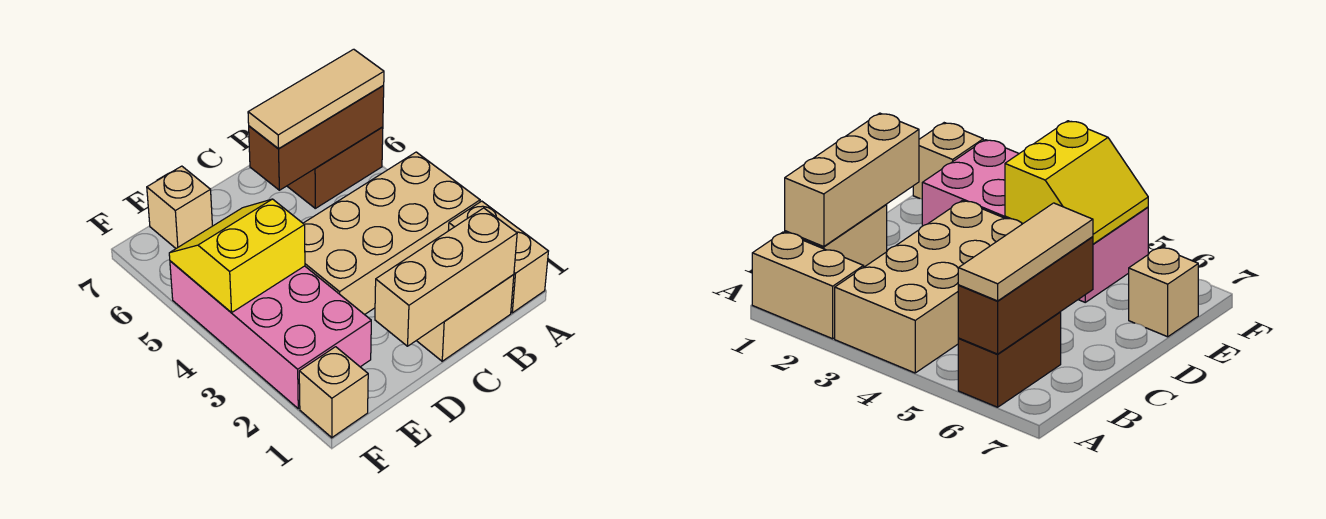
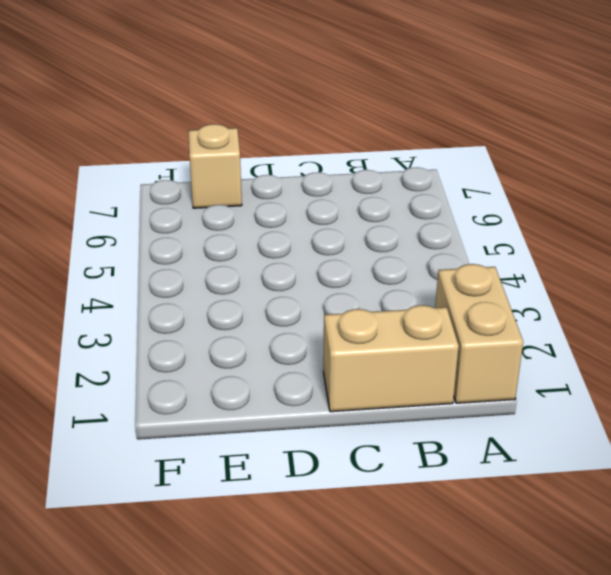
none -> tan 2x4 brick [303,152,480,315]
none -> brown 1x2 brick [287,127,383,208]

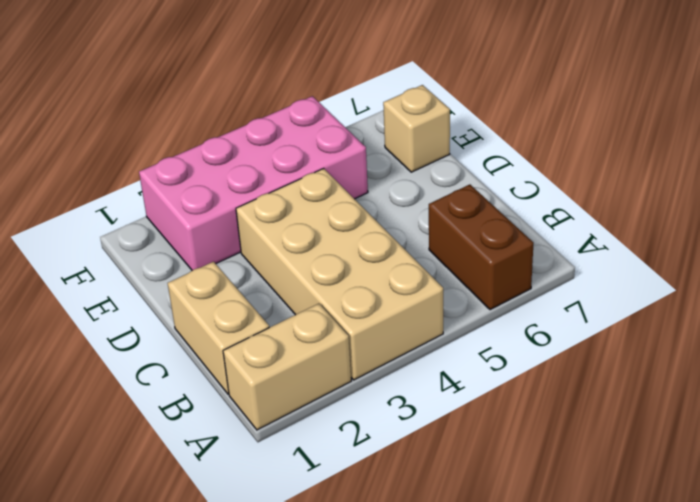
none -> tan 1x1 brick [299,347,368,438]
none -> brown 1x3 brick [249,86,384,190]

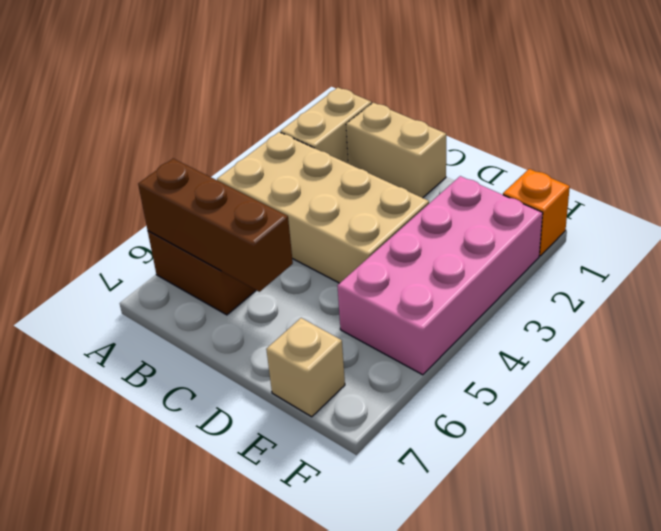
orange 1x1 brick [503,169,570,256] -> tan 1x1 brick [299,347,368,438]
none -> tan 1x3 brick [375,208,517,346]
none -> yellow 2x2 slope [169,199,305,312]

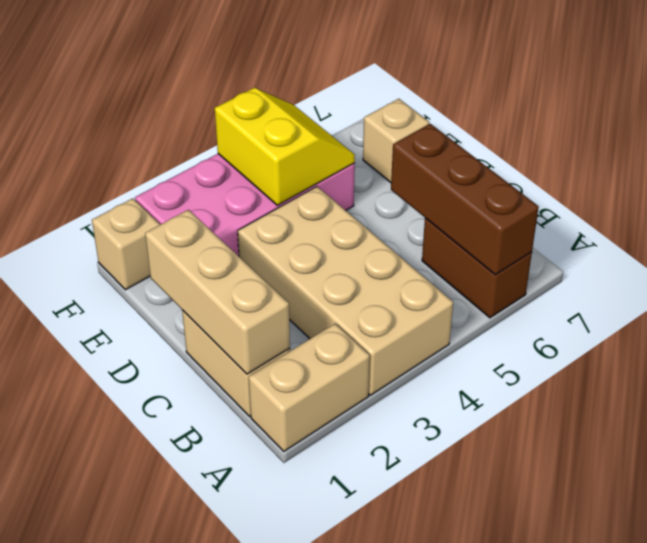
none -> tan 1x3 tile [248,49,384,149]

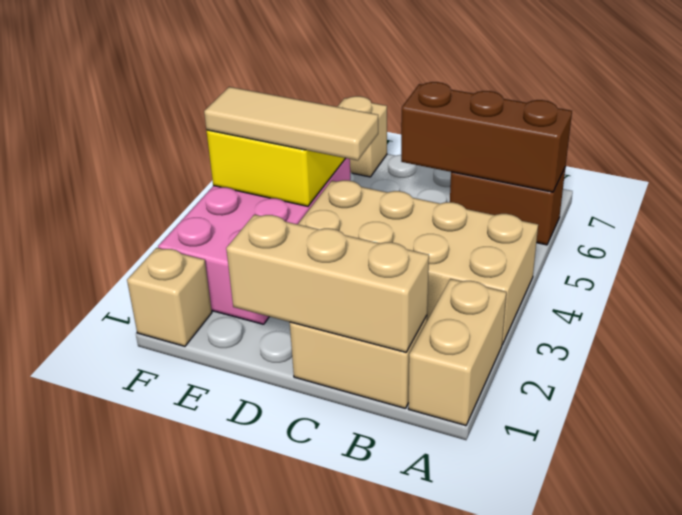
tan 1x3 tile [204,87,378,161] -> tan 1x3 tile moved to [248,49,384,149]

